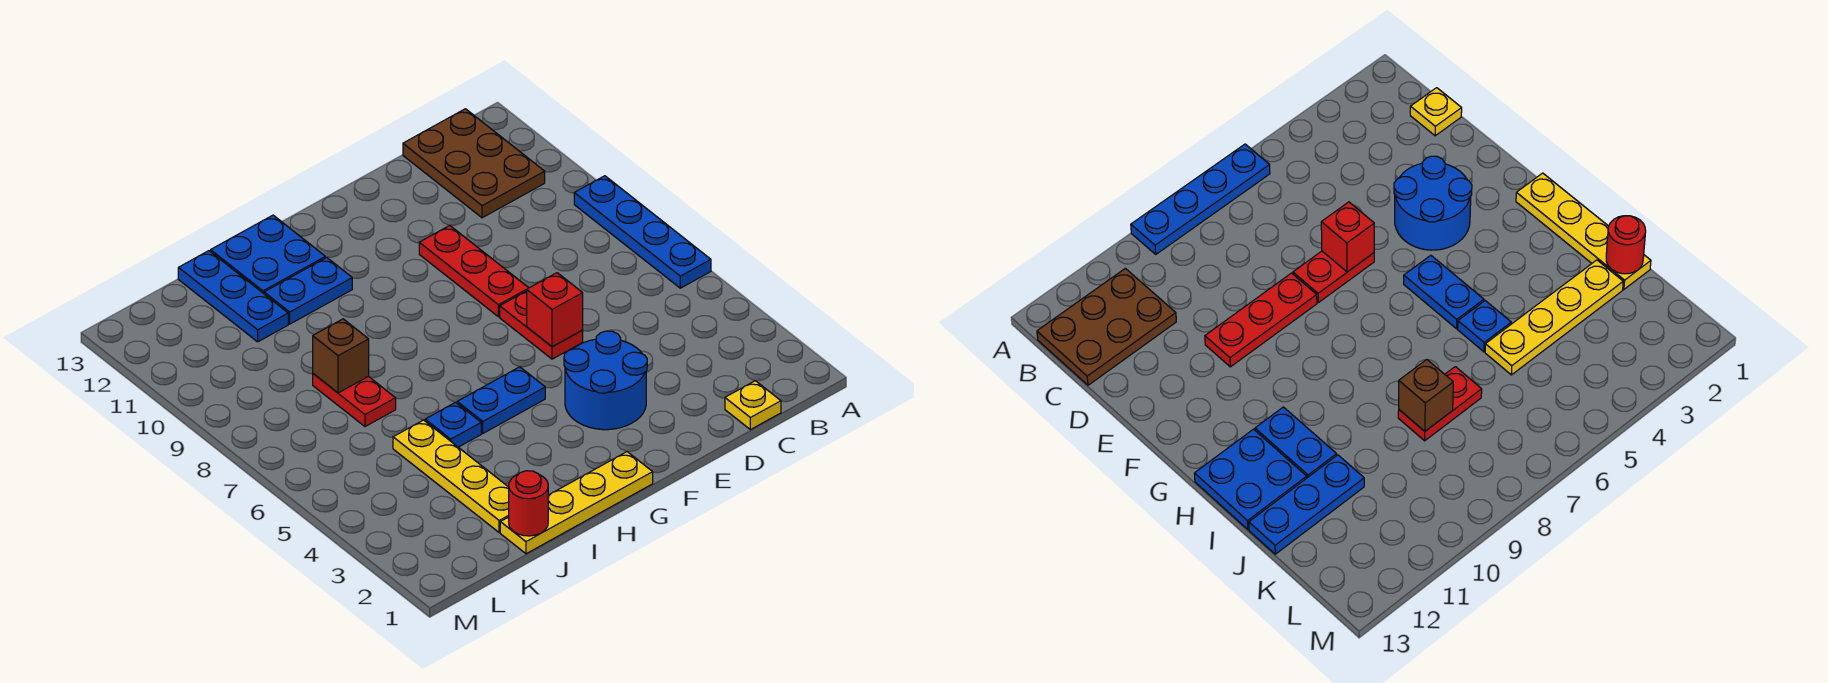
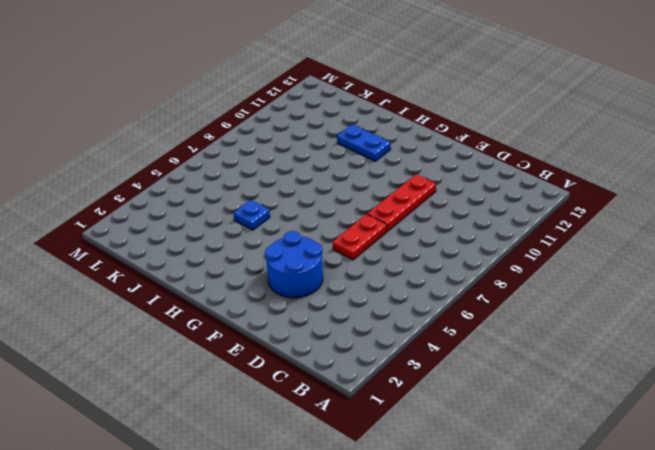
none -> blue 1x4 plate [574,176,711,288]
none -> brown 2x3 plate [403,109,545,218]
none -> yellow 1x1 plate [725,381,781,430]

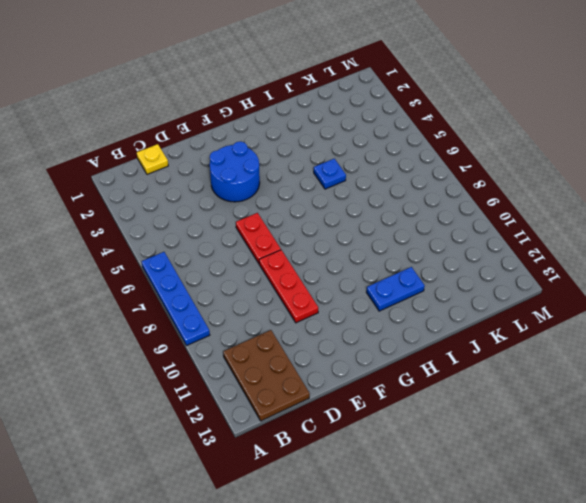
none -> yellow 1x4 plate [500,452,653,554]
none -> blue 1x2 plate [457,367,545,433]
none -> blue 2x2 plate [211,215,325,294]

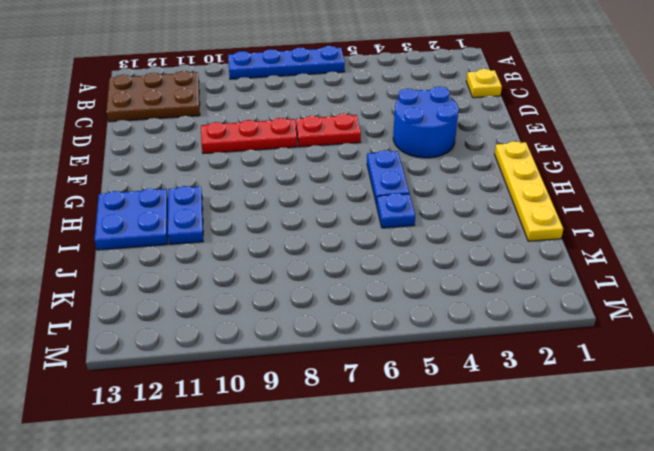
none -> yellow 1x4 plate [393,420,509,533]
none -> red 1x2 plate [313,374,396,427]
none -> blue 1x3 plate [178,251,288,342]

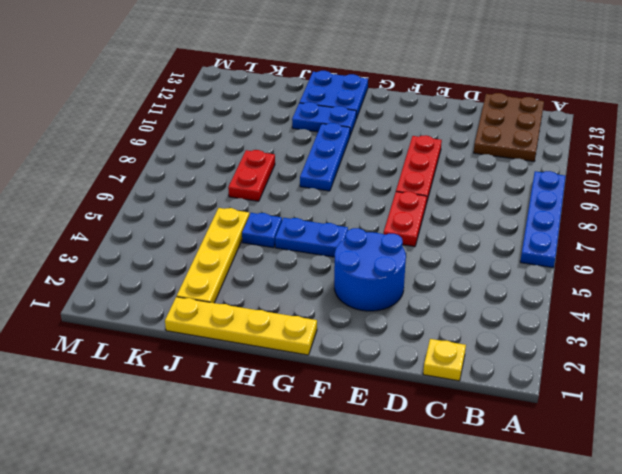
blue 1x3 plate [300,123,350,191] -> blue 1x3 plate moved to [178,251,288,342]
none -> red 1x1 brick [527,273,583,347]
none -> red 1x1 round brick [509,471,548,536]
none -> brown 1x1 brick [313,319,369,393]

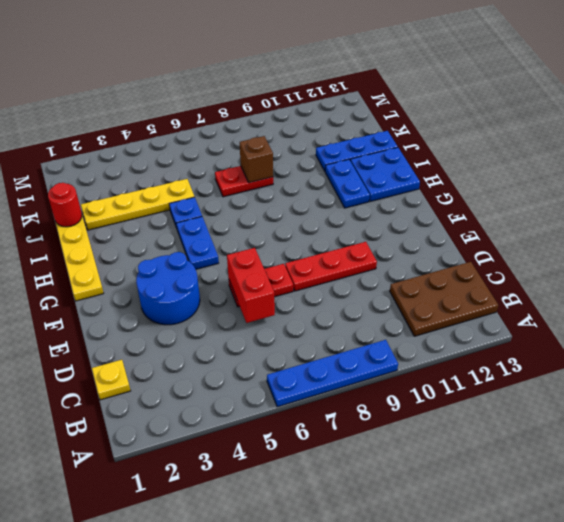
red 1x2 brick [227,248,275,323] -> red 1x1 brick [527,273,583,347]

